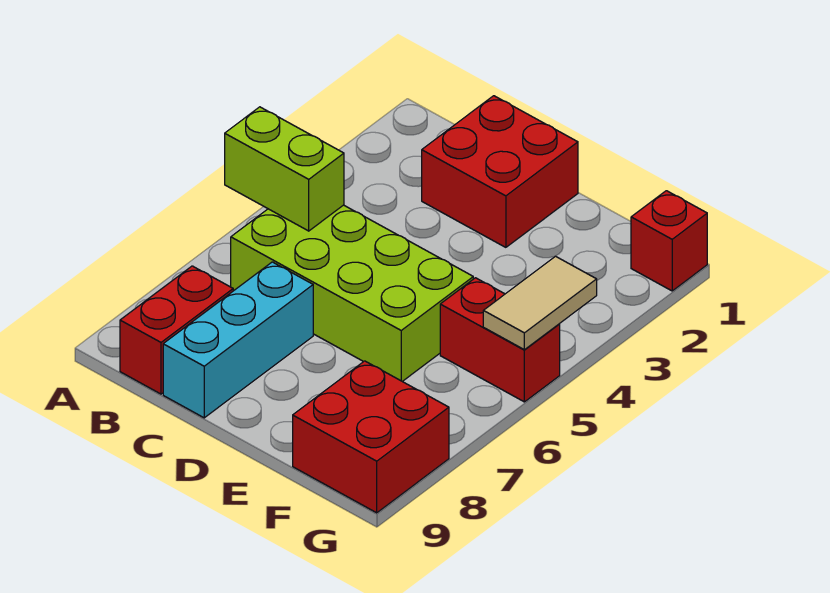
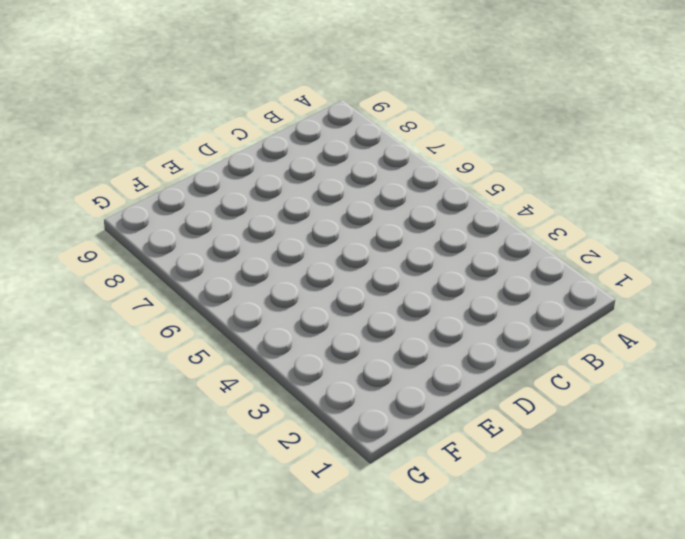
none -> lime 2x4 brick [231,205,473,381]
none -> red 1x2 brick [120,266,233,394]

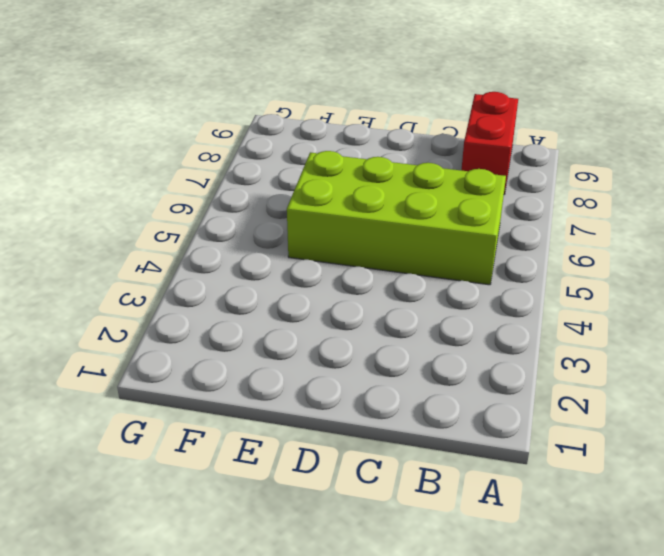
none -> red 2x2 brick [422,96,578,247]
none -> cyan 1x3 brick [163,262,313,418]

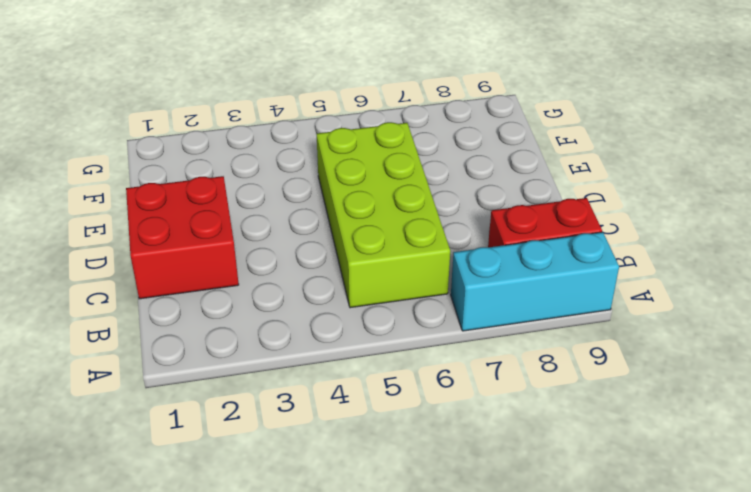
cyan 1x3 brick [451,232,619,331] -> cyan 1x3 brick moved to [163,262,313,418]
none -> red 1x2 brick [440,278,560,402]
none -> red 2x2 brick [293,361,449,513]

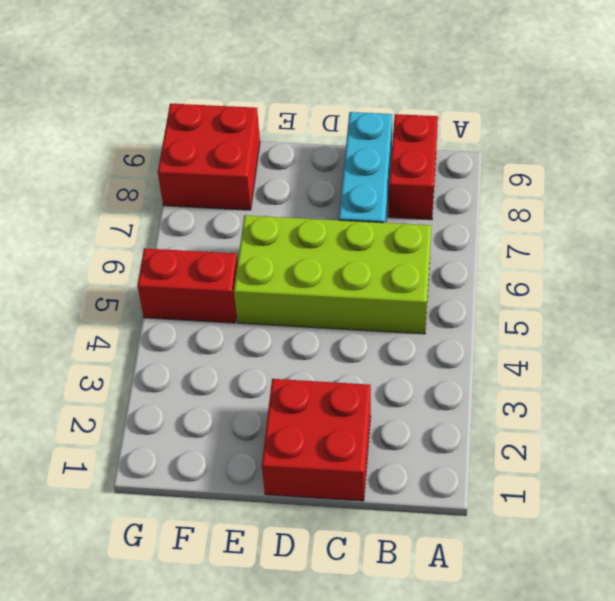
none -> red 1x1 brick [631,191,707,291]
none -> lime 1x2 brick [225,107,344,231]

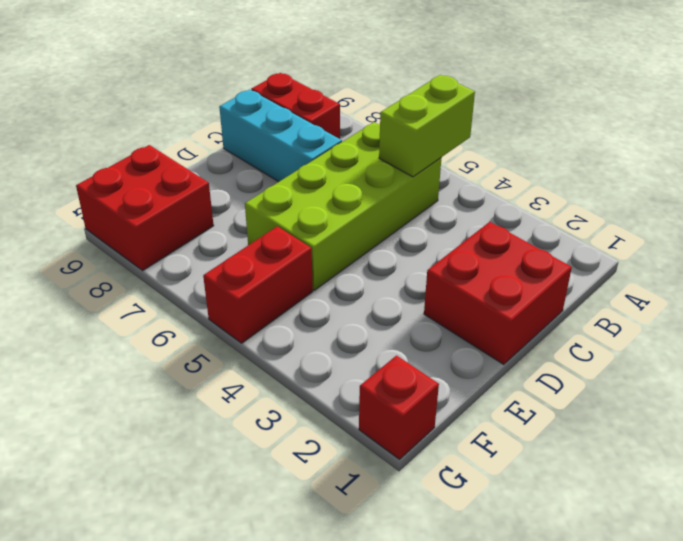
none -> tan 1x2 tile [483,256,597,350]

